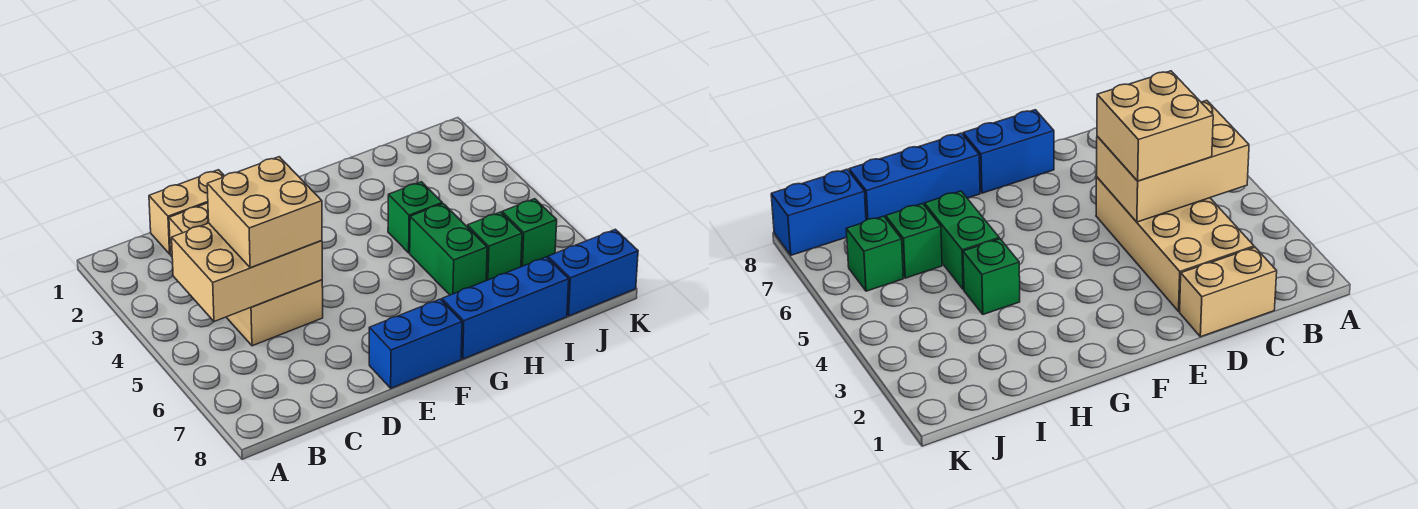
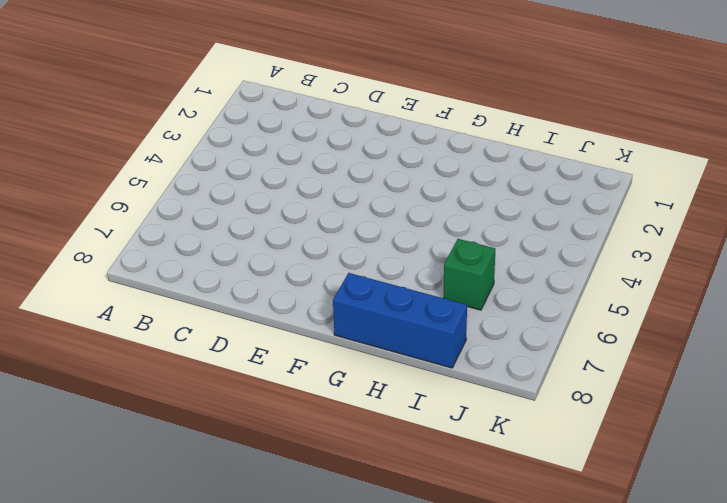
none -> tan 1x2 brick [149,170,224,254]
none -> tan 2x4 brick [169,203,323,346]

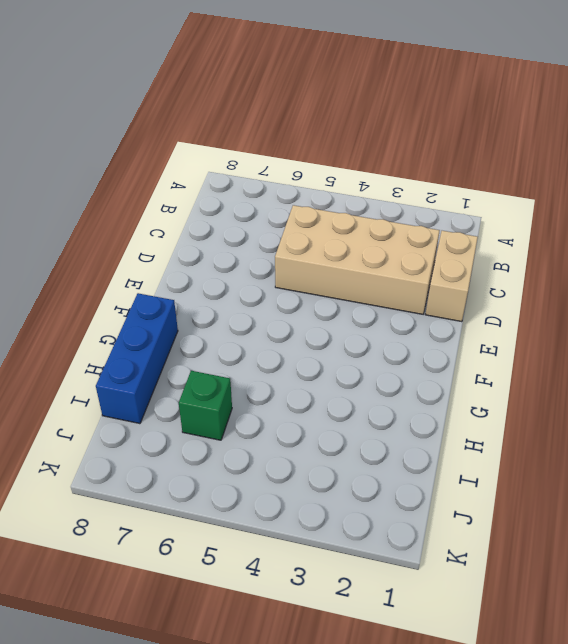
none -> blue 1x2 brick [369,299,462,388]
none -> green 1x1 brick [388,182,442,253]

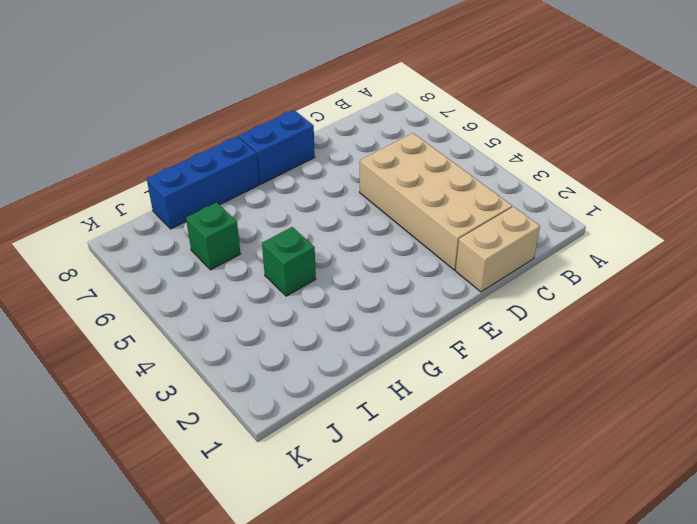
none -> green 1x2 brick [410,204,487,295]
none -> green 1x1 brick [502,199,557,267]

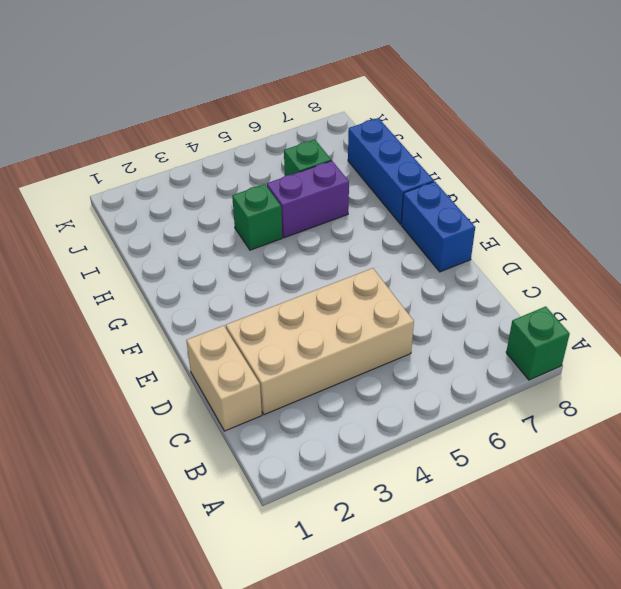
green 1x1 brick [506,306,570,380] -> green 1x1 brick moved to [502,199,557,267]
purple 1x2 brick [267,161,349,238] -> green 1x2 brick [410,204,487,295]
none -> blue 1x2 brick [548,229,638,316]
none -> tan 2x3 brick [172,223,322,322]

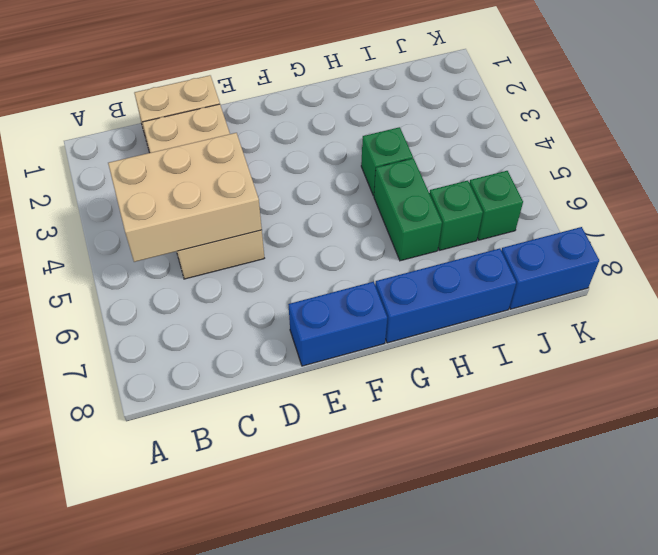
none -> tan 2x2 brick [207,157,322,268]

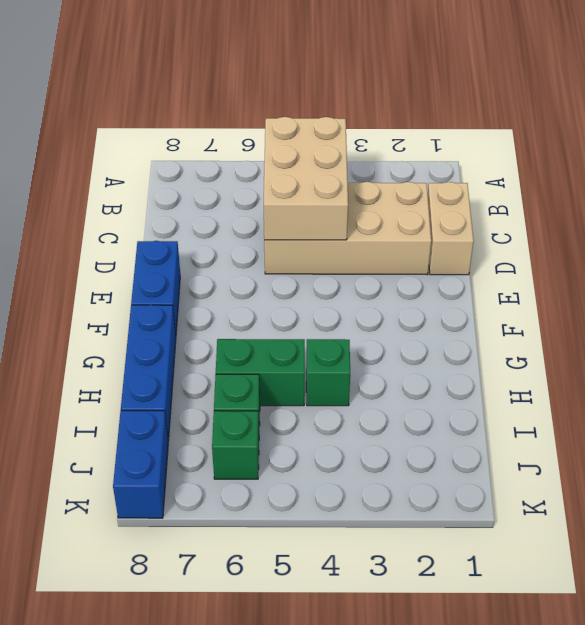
none -> tan 2x2 brick [207,157,322,268]

